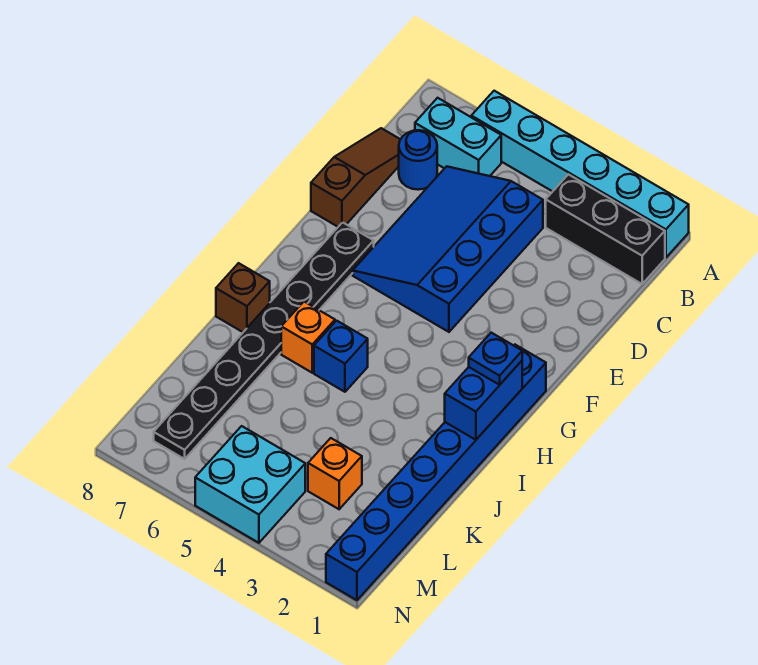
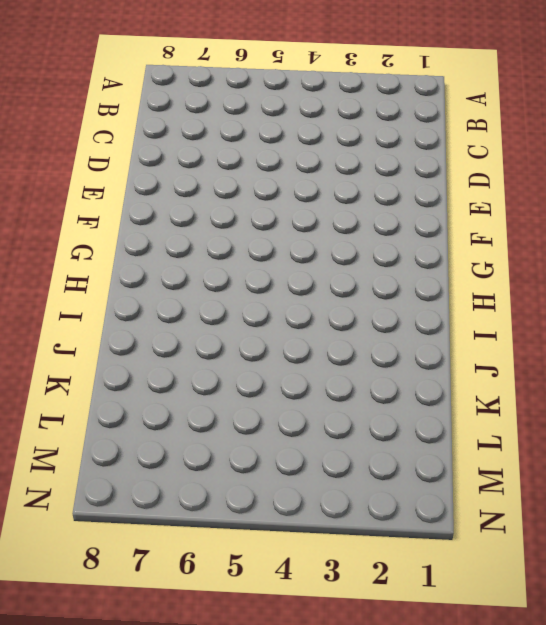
none -> cyan 1x6 brick [471,91,689,258]
none -> black 1x3 brick [546,174,665,284]
none -> cyan 1x2 brick [415,98,501,176]

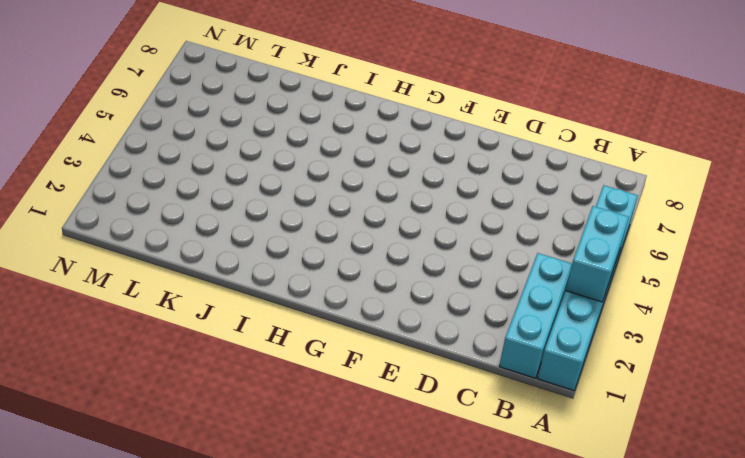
cyan 1x2 brick [566,206,629,302] -> cyan 1x2 brick moved to [415,98,501,176]
cyan 1x3 brick [499,253,572,378] -> black 1x3 brick [546,174,665,284]
none -> blue 3x4 slope [353,166,543,332]
none -> blue 1x1 round brick [399,130,437,190]
none -> brown 1x3 slope [311,128,400,227]

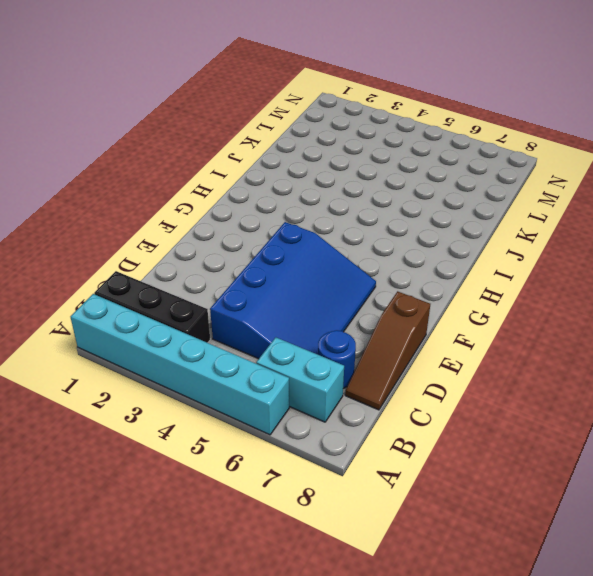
none -> black 1x8 plate [154,222,374,459]
none -> blue 1x8 brick [326,345,546,600]
none -> blue 1x1 brick [314,321,368,392]

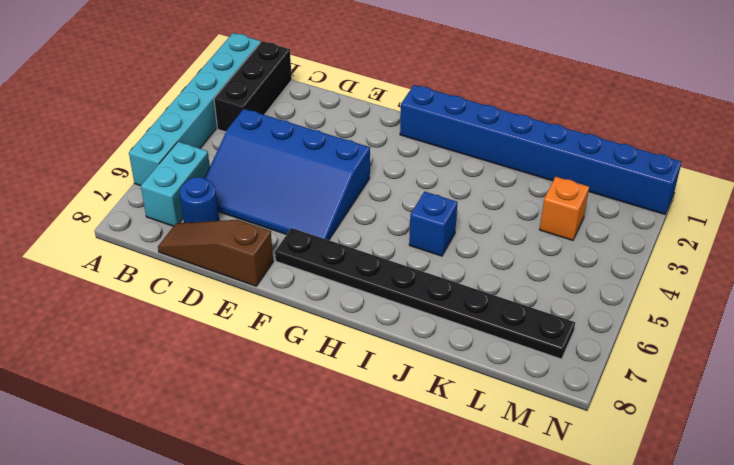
none -> orange 1x1 brick [281,302,335,373]
none -> brown 1x1 brick [216,263,270,332]
none -> cyan 2x2 brick [195,426,305,543]

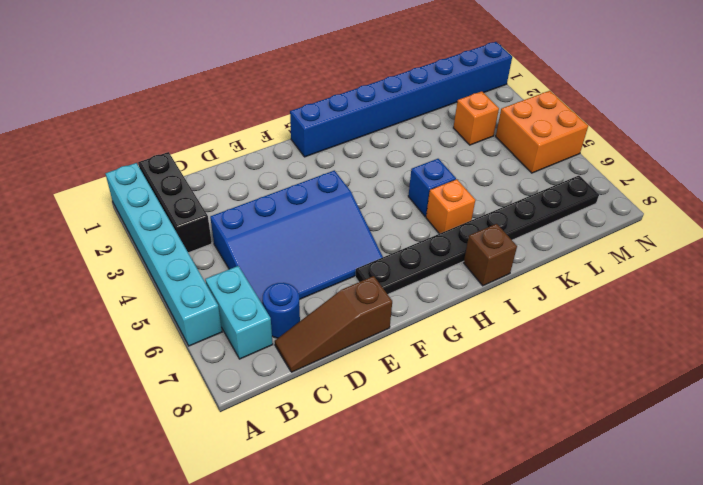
orange 2x2 brick [496,91,588,173] -> cyan 2x2 brick [195,426,305,543]
none -> blue 1x2 brick [445,361,522,440]
none -> blue 1x1 plate [469,333,522,385]

